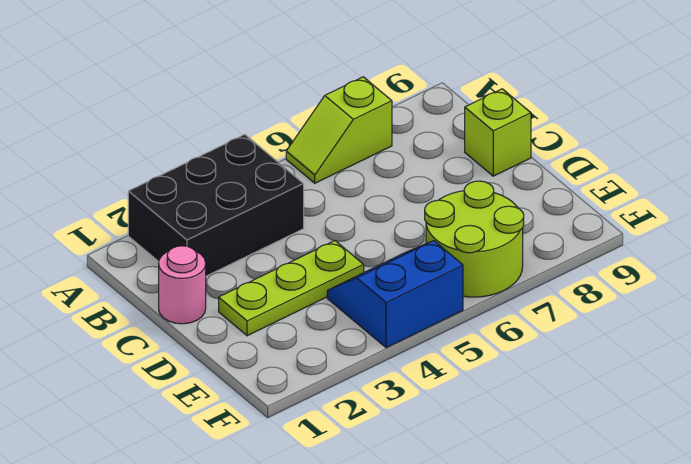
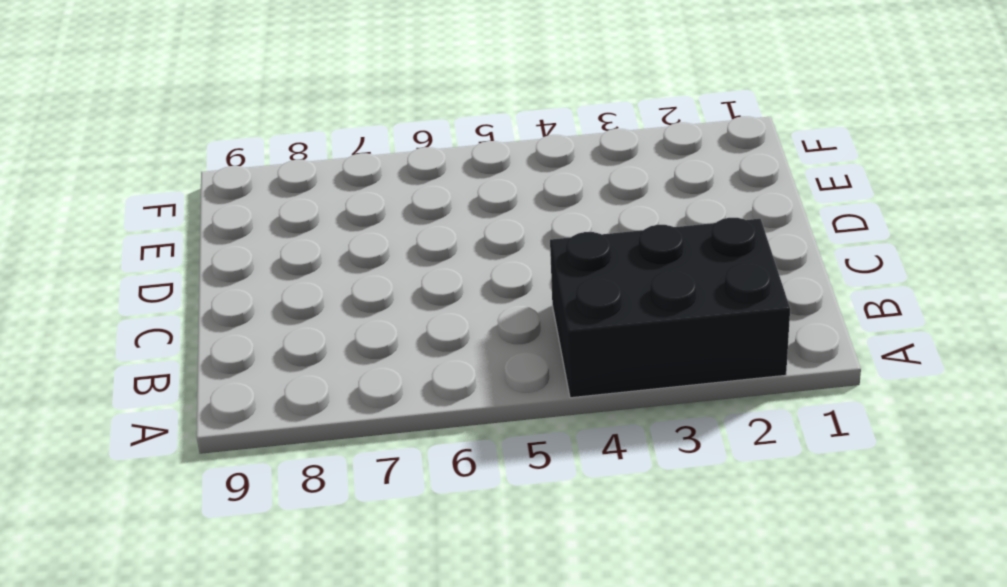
none -> lime 1x2 slope [286,77,392,183]
none -> pink 1x1 round brick [159,246,206,324]

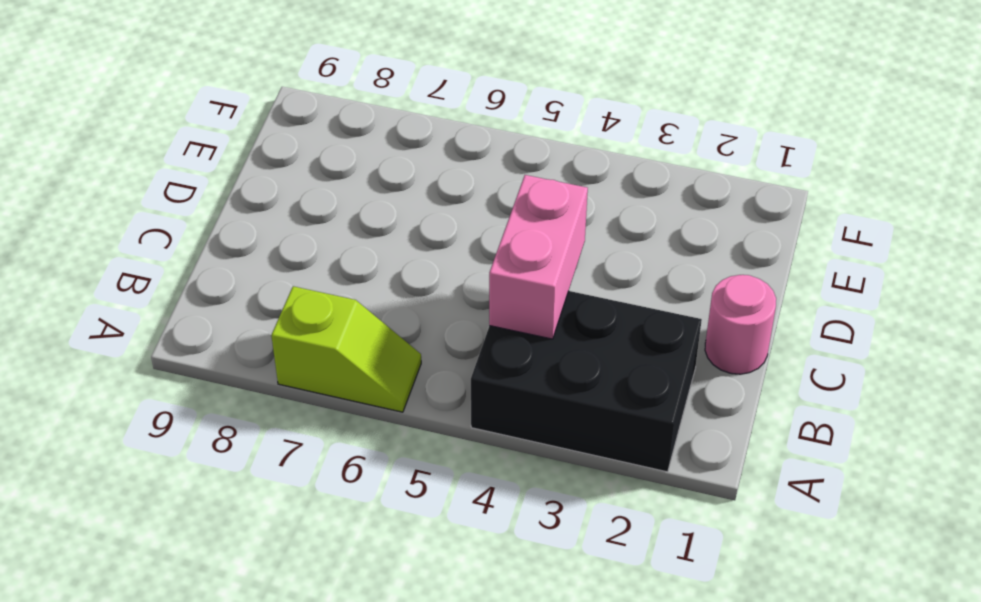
pink 1x2 brick [489,175,588,339] -> none
none -> lime 1x1 brick [465,89,531,176]
none -> lime 1x3 plate [219,241,364,336]

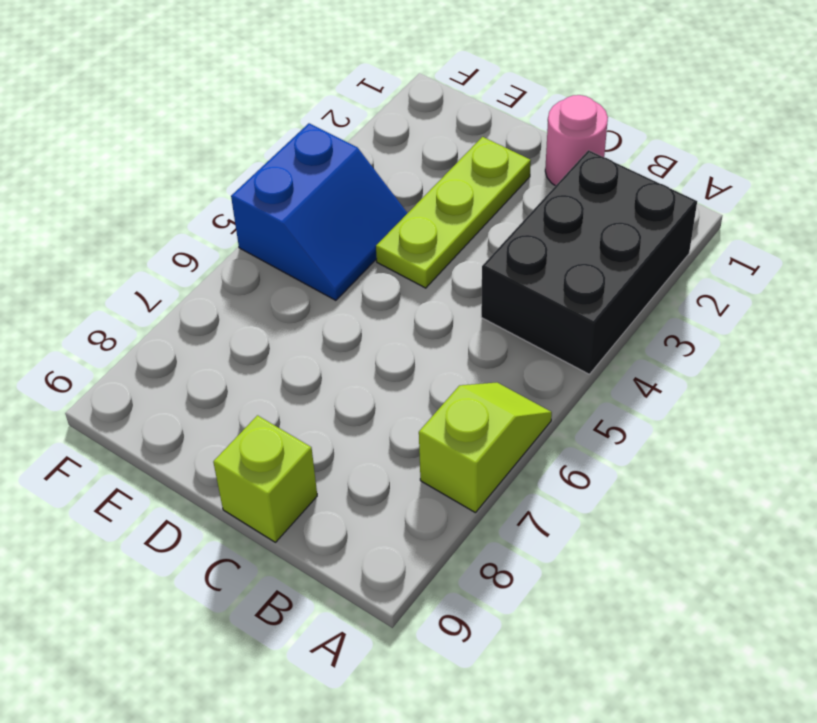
none -> lime 2x2 round brick [425,181,524,297]

